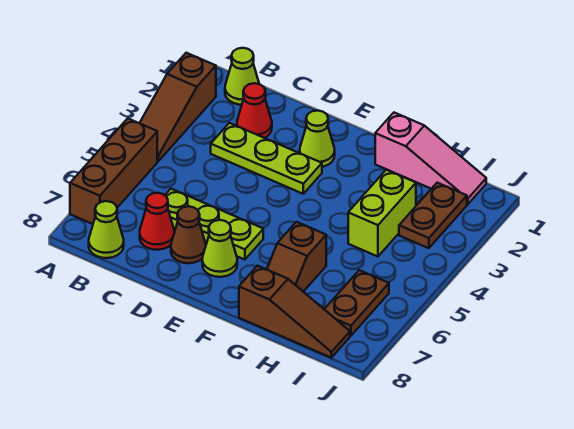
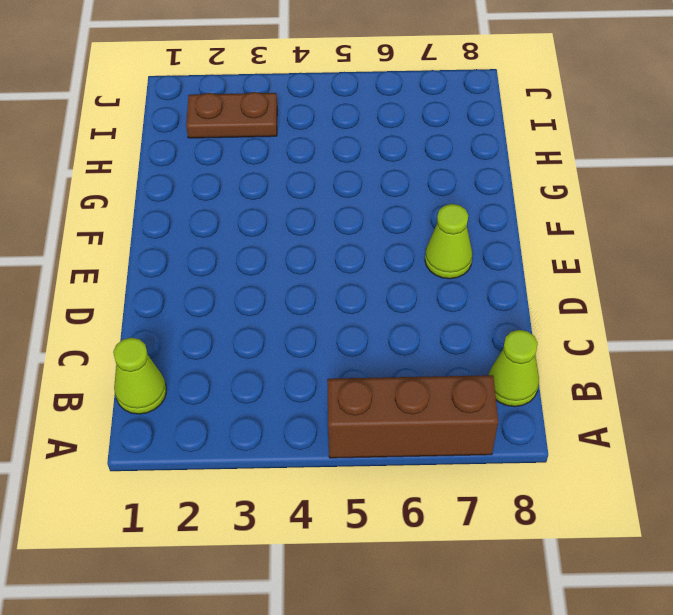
none -> brown 1x3 slope [140,53,216,161]
none -> red 1x1 cone [237,83,272,138]
none -> lime 1x3 plate [211,123,322,194]

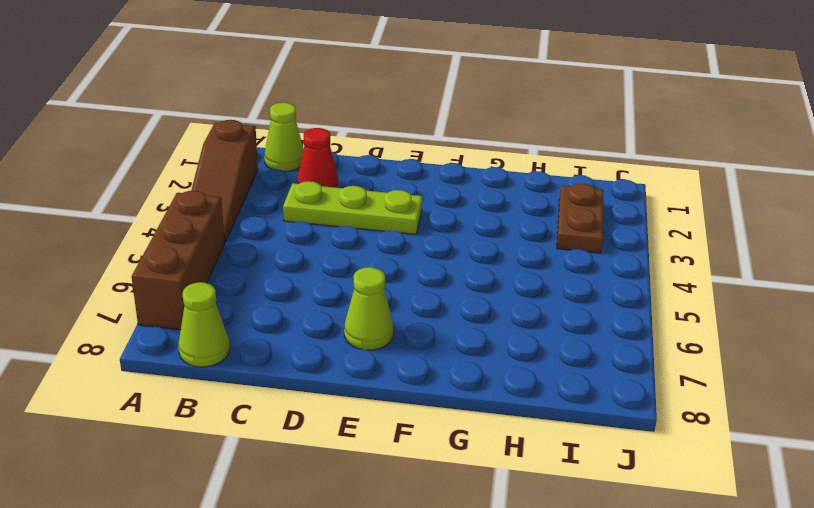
none -> lime 1x3 plate [165,189,263,260]
none -> red 1x1 cone [140,193,175,250]
none -> brown 1x1 cone [171,206,206,263]

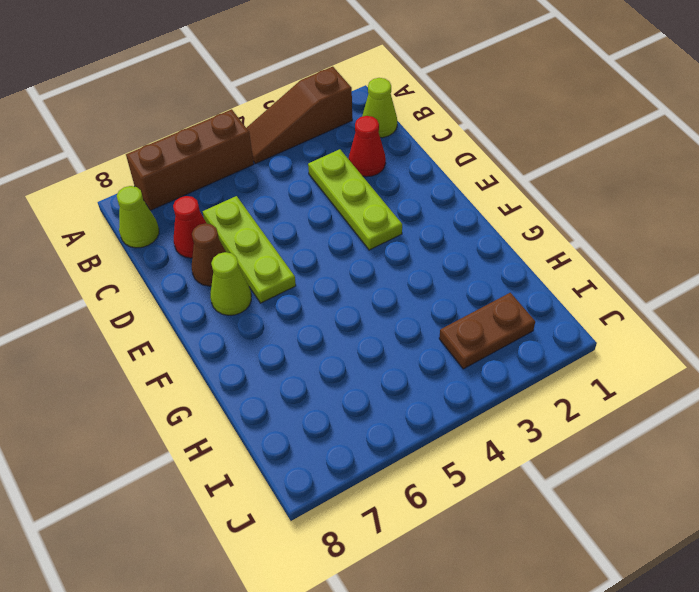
none -> lime 1x1 cone [300,111,335,167]
none -> pink 1x3 slope [375,113,486,204]
none -> brown 1x2 slope [267,222,326,292]

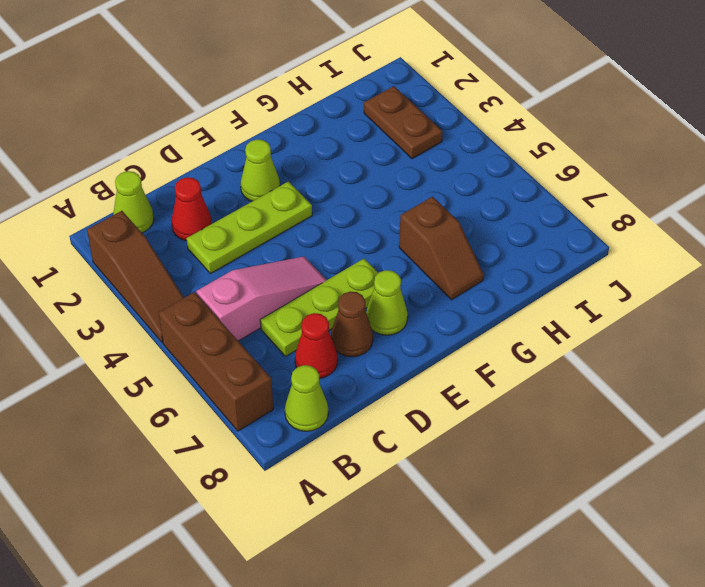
pink 1x3 slope [196,257,326,341] -> pink 1x3 slope moved to [375,113,486,204]
none -> brown 1x3 slope [239,266,350,358]
none -> lime 1x2 brick [348,170,416,256]
none -> brown 1x2 plate [324,270,389,336]

